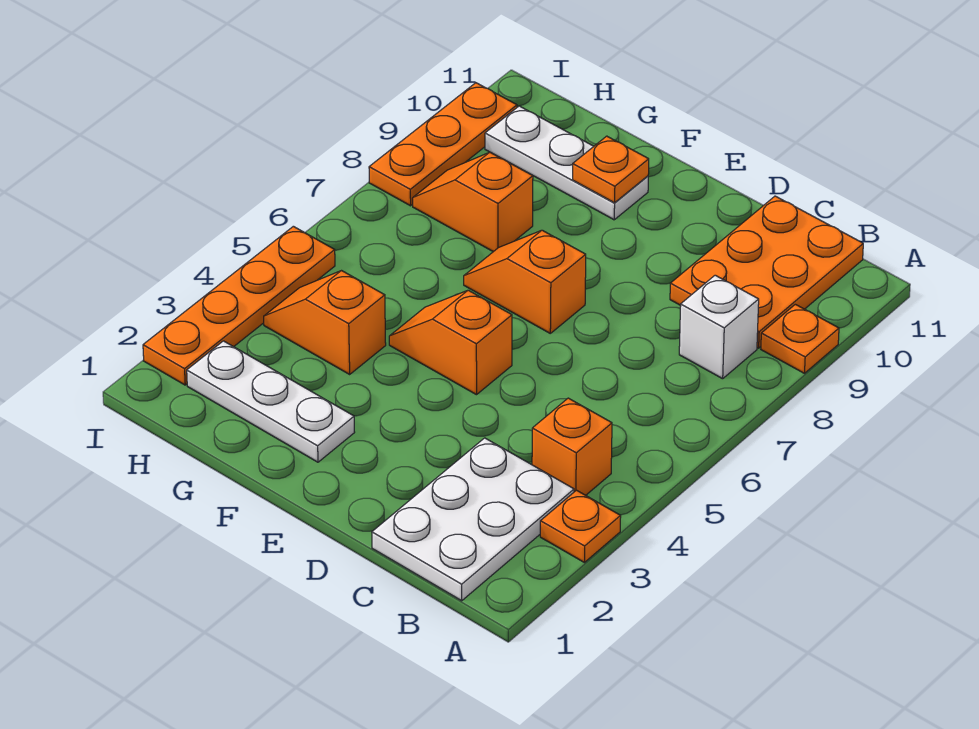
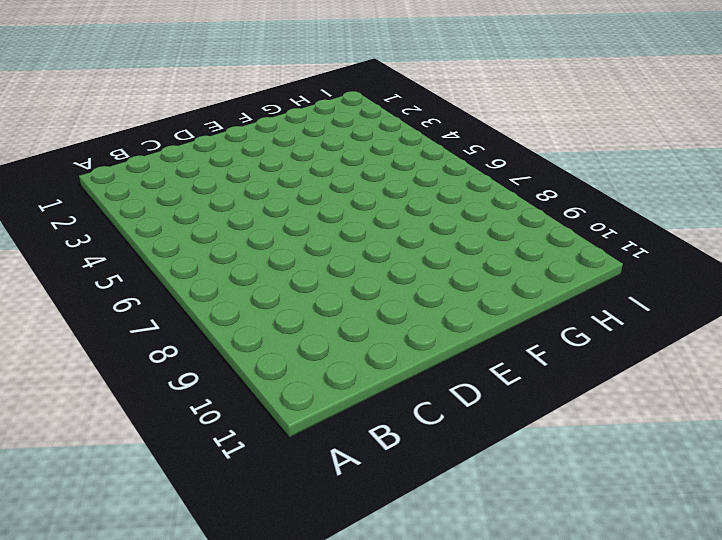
none -> orange 1x1 plate [540,490,621,562]
none -> orange 1x1 plate [761,304,839,373]
none -> white 2x3 plate [372,438,574,601]

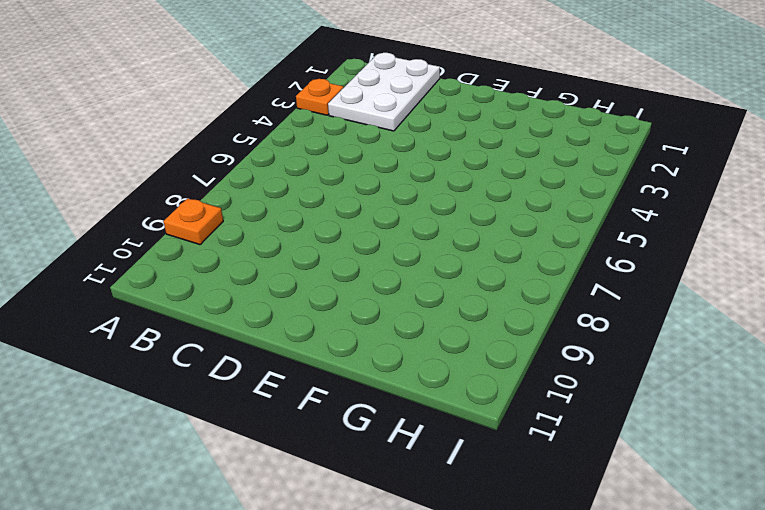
none -> orange 1x1 brick [532,398,612,495]
none -> white 1x1 brick [679,275,759,379]
none -> orange 2x3 plate [670,196,863,348]

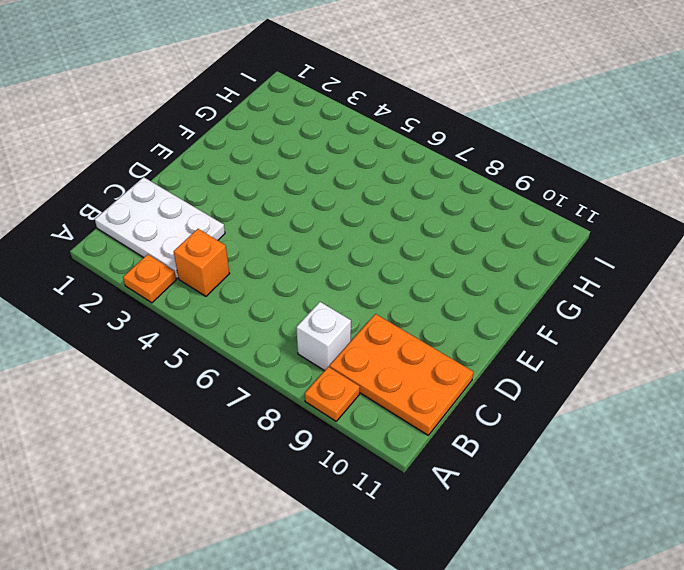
none -> orange 1x2 slope [389,290,512,395]
none -> orange 1x2 slope [464,230,586,333]
none -> white 1x3 plate [187,341,355,462]

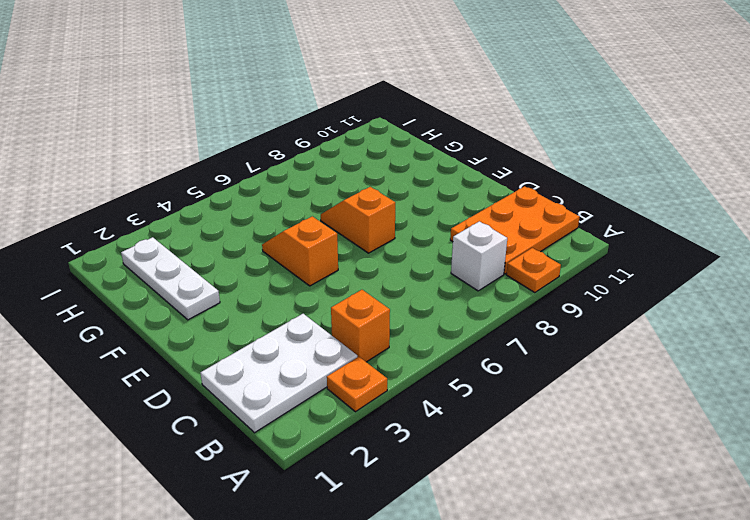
none -> white 1x3 plate [485,106,648,220]
none -> orange 1x2 slope [264,271,386,374]
none -> orange 1x2 slope [413,152,533,252]

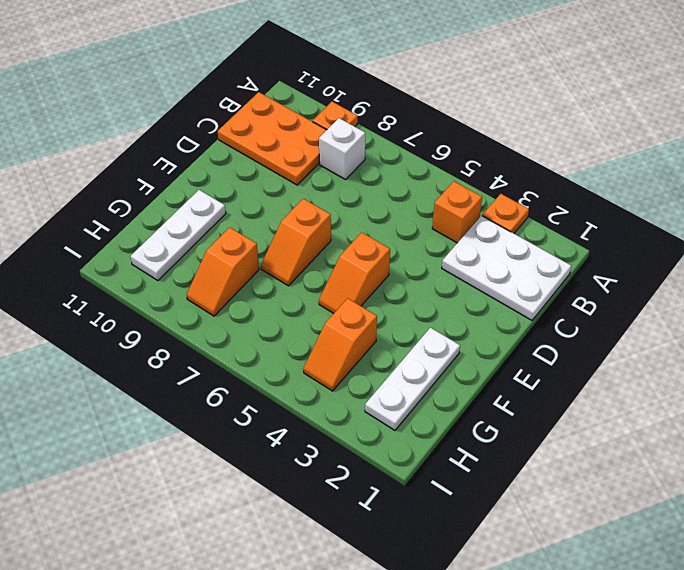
none -> orange 1x4 plate [143,226,335,385]
none -> orange 1x3 plate [369,83,517,206]
none -> orange 1x1 plate [572,136,649,203]

